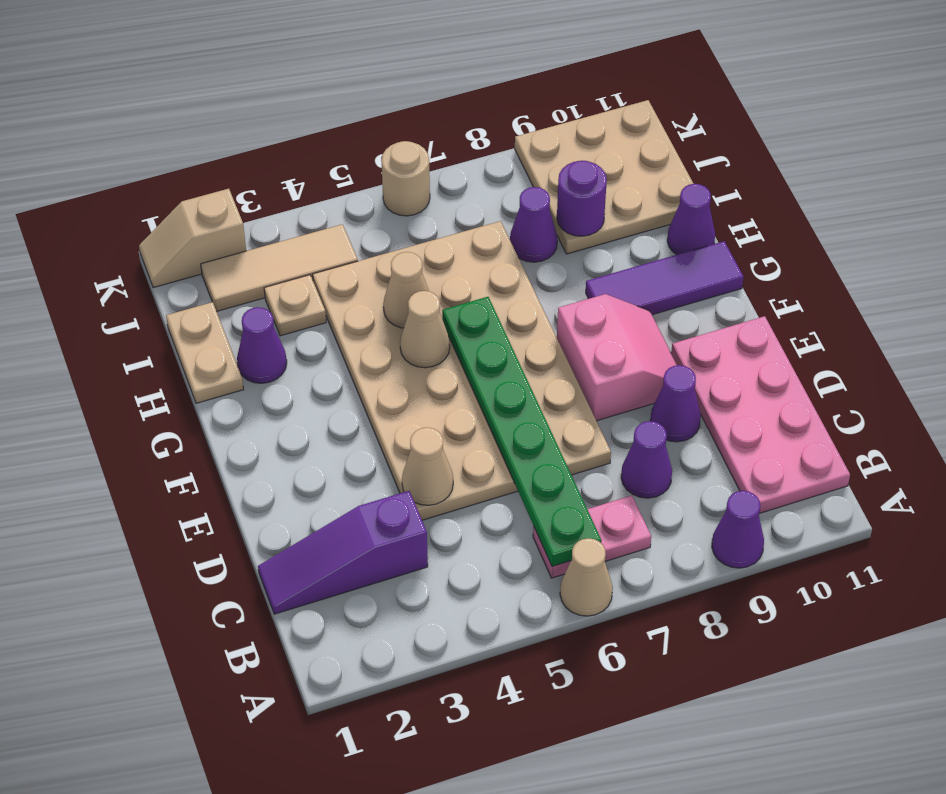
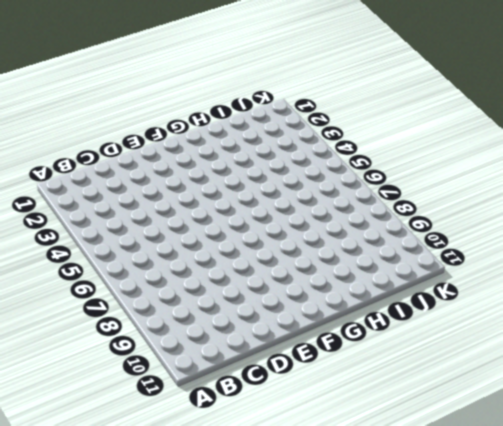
none -> tan 1x1 cone [560,538,613,616]
none -> purple 1x1 cone [712,491,764,568]
none -> pink 1x2 plate [533,496,651,578]

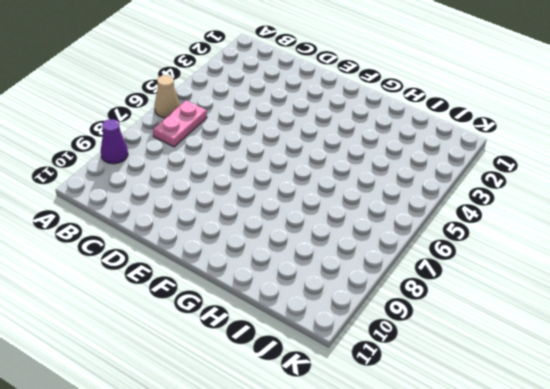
none -> pink 2x4 plate [671,316,850,513]
none -> purple 1x3 slope [258,491,428,614]
none -> purple 1x1 cone [621,421,672,498]

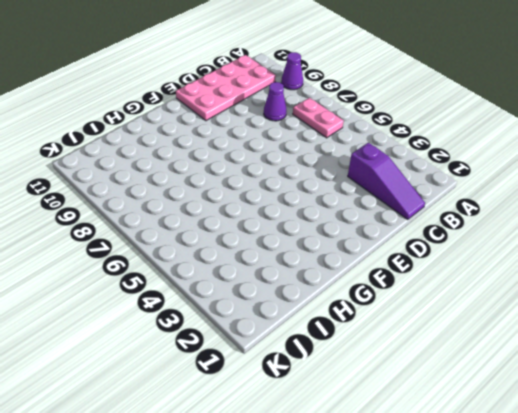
none -> tan 1x1 cone [560,538,613,616]
none -> tan 4x6 plate [313,221,611,520]
none -> purple 1x1 cone [650,365,701,442]

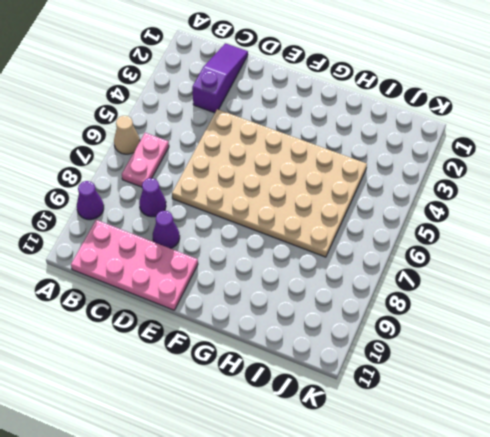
none -> pink 2x2 slope [557,294,677,421]
none -> purple 1x3 tile [586,241,743,315]
none -> tan 1x2 plate [166,302,243,403]

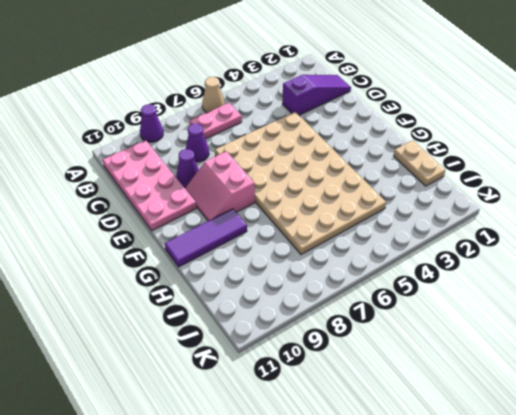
none -> purple 1x1 cone [237,307,287,383]
none -> purple 1x1 cone [667,184,715,255]
none -> tan 1x1 plate [264,275,326,336]

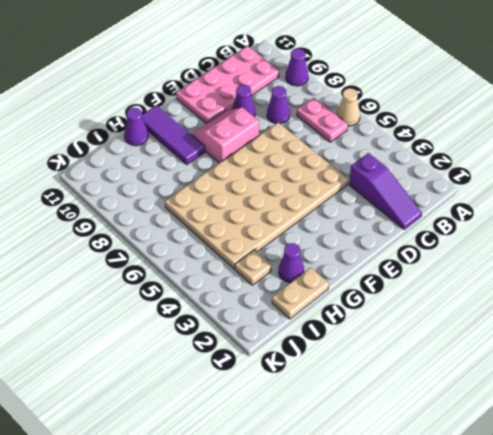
none -> purple 1x1 cone [510,187,557,262]
none -> tan 3x3 plate [515,100,694,254]
none -> tan 1x3 tile [201,224,358,311]

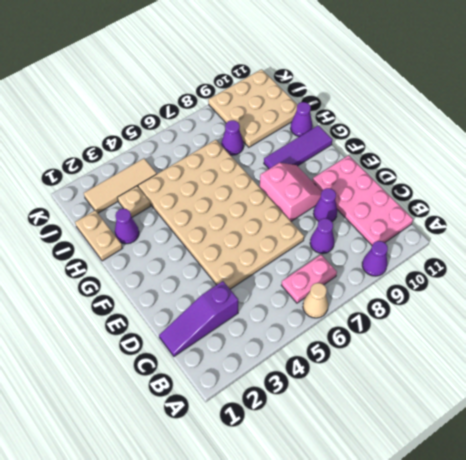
none -> tan 1x2 slope [139,189,246,288]
none -> tan 1x1 round brick [381,141,430,216]
none -> green 1x6 plate [442,297,602,567]

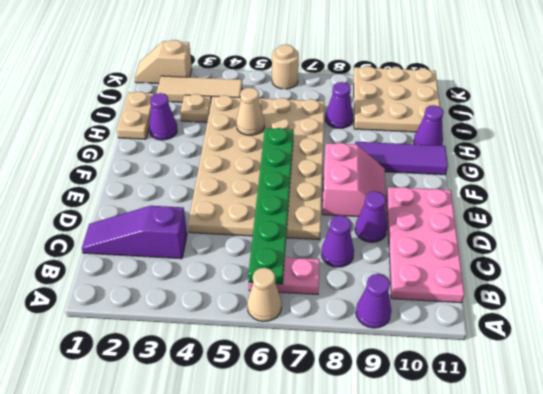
none -> tan 1x1 cone [402,428,453,505]
none -> tan 1x1 cone [400,291,450,368]
none -> purple 1x1 round brick [557,161,607,236]

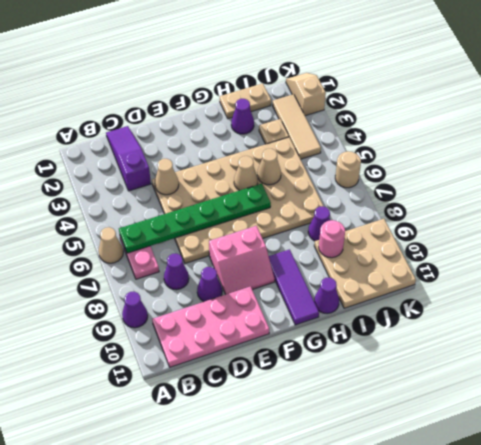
pink 1x1 round brick [319,220,345,258] -> purple 1x1 round brick [557,161,607,236]

